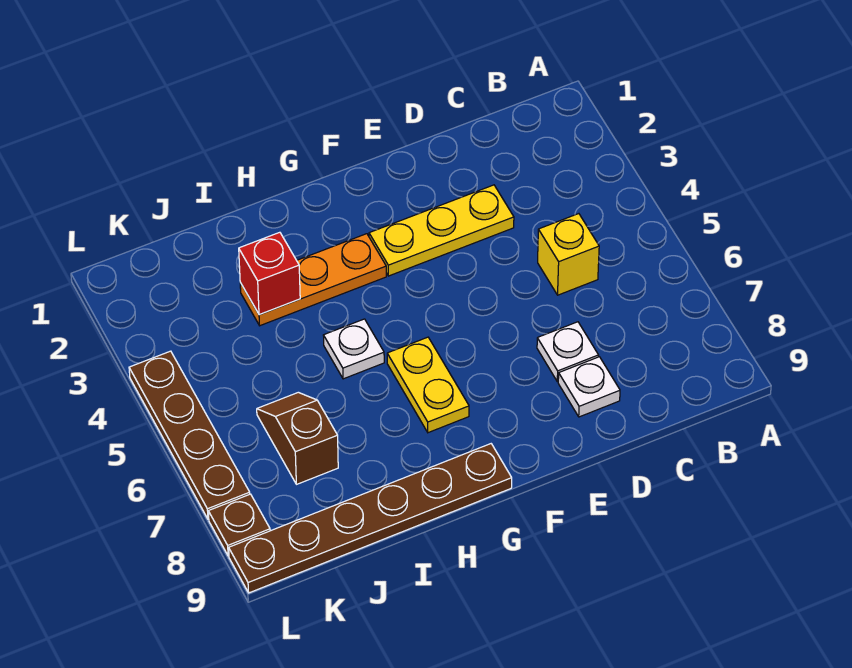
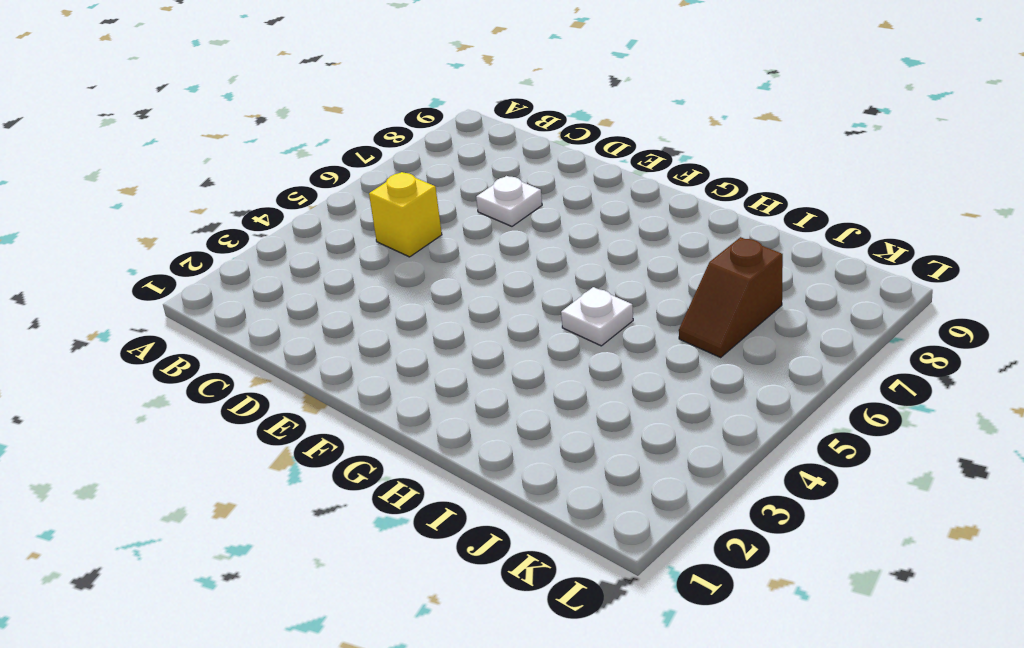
none -> yellow 1x3 plate [369,185,514,276]
none -> white 1x1 plate [558,357,620,417]
none -> orange 1x3 plate [240,234,386,326]

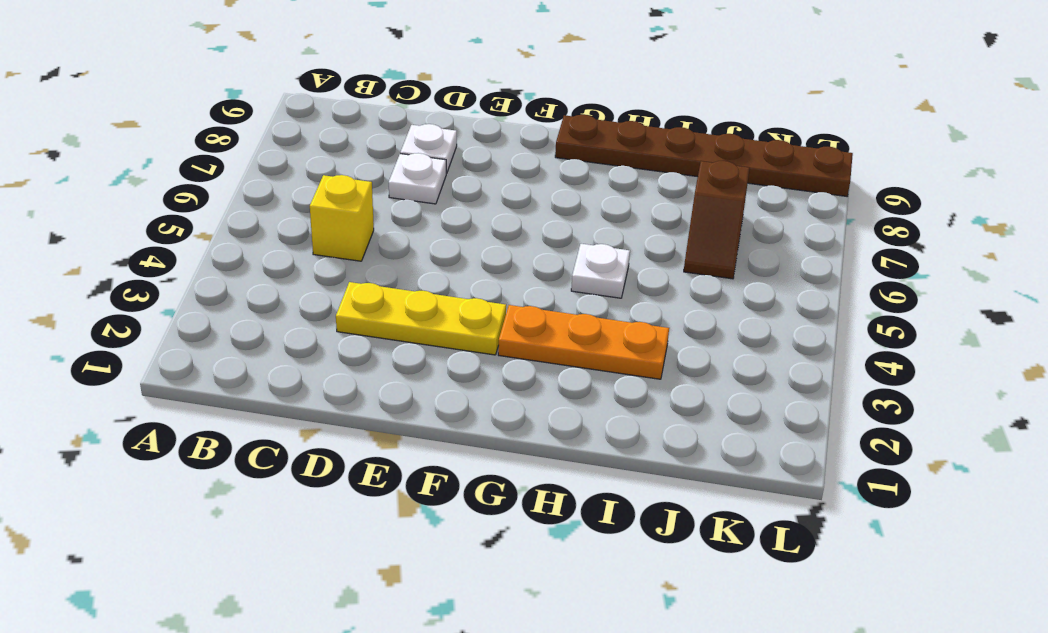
none -> yellow 1x2 plate [387,337,469,433]
none -> brown 1x4 plate [129,351,250,519]
none -> brown 1x1 plate [208,494,270,556]

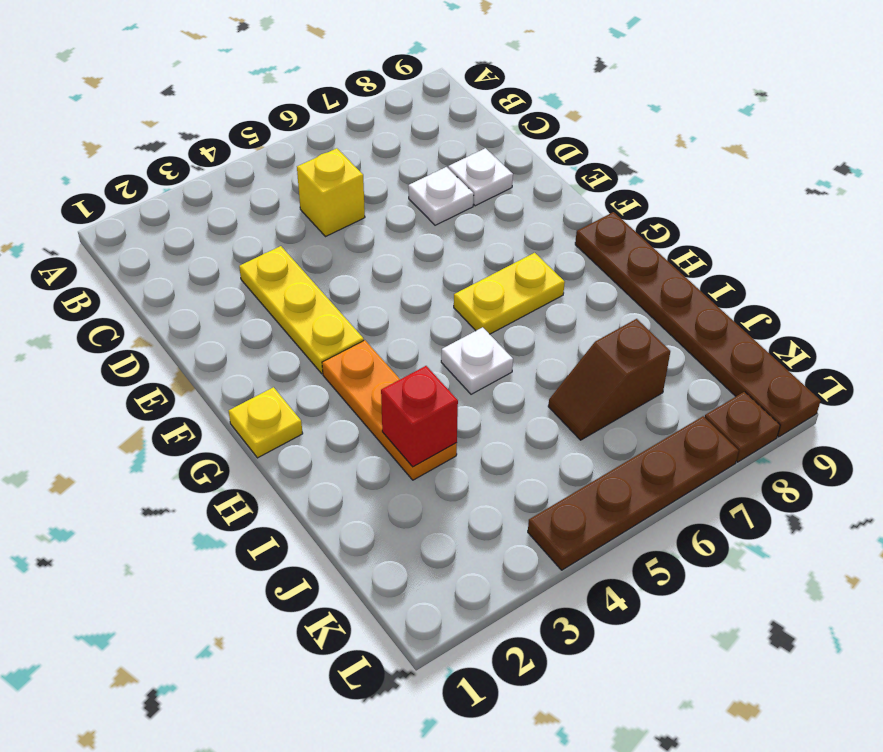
yellow 1x1 plate [229,387,303,458] -> none

